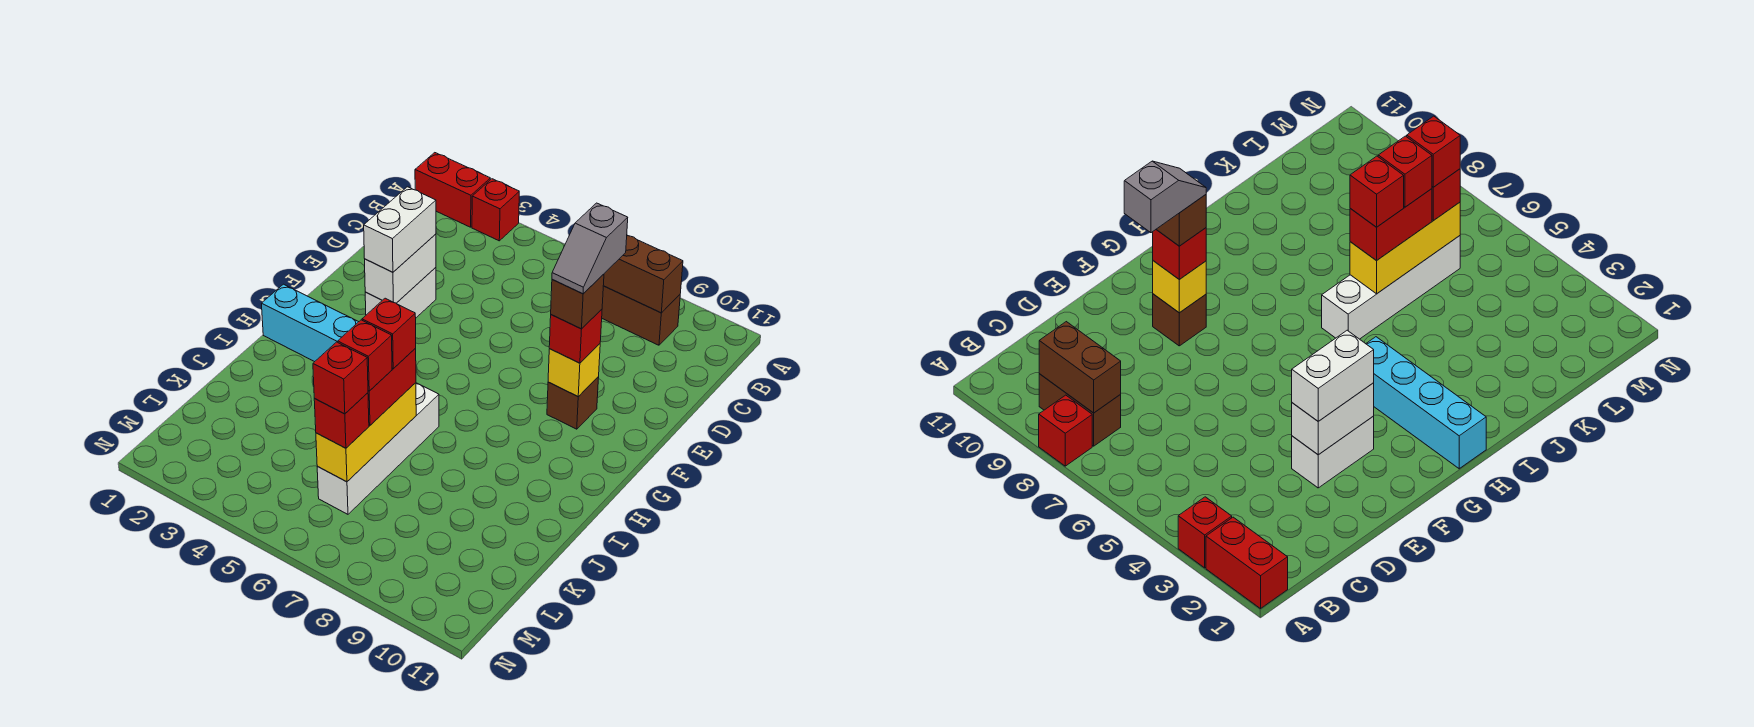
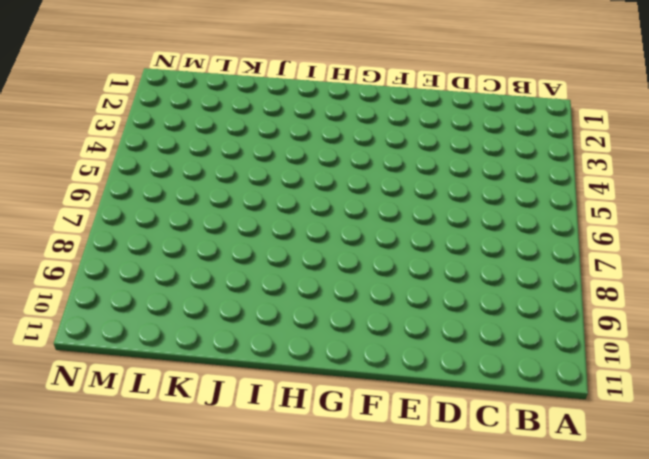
none -> red 1x2 brick [415,153,490,227]
none -> red 1x1 brick [472,179,519,241]
none -> red 1x1 brick [1039,395,1092,466]

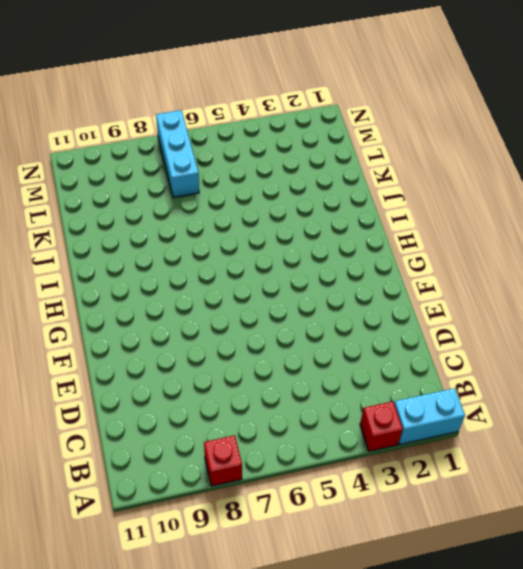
cyan 1x2 brick [394,388,465,445] -> red 1x2 brick [415,153,490,227]
cyan 1x3 brick [156,110,199,197] -> none
none -> brown 1x2 brick [602,286,680,345]
none -> white 1x2 brick [365,267,436,318]
none -> brown 1x1 brick [547,377,599,429]

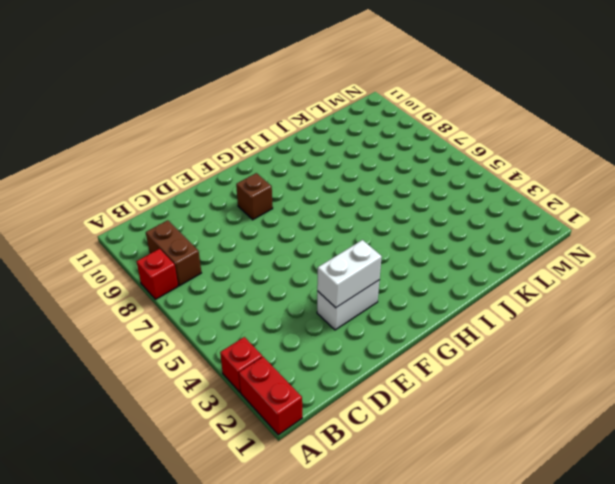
none -> cyan 1x4 brick [262,284,358,362]
none -> white 1x4 brick [317,383,439,514]
none -> brown 1x2 brick [603,235,683,313]

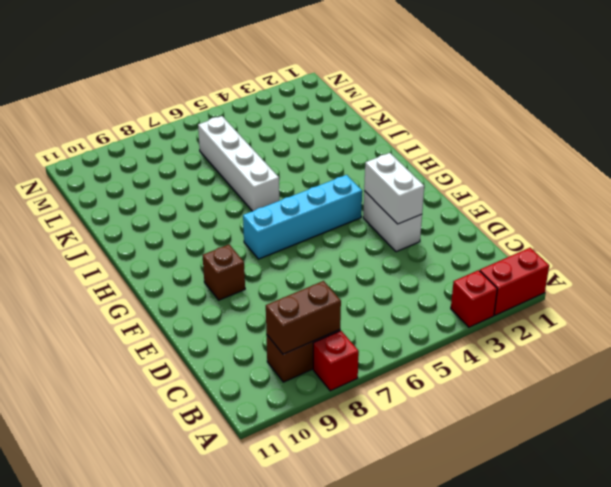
cyan 1x4 brick [243,175,362,259] -> cyan 1x4 brick moved to [262,284,358,362]
none -> yellow 1x1 brick [548,344,600,397]
none -> yellow 1x3 brick [316,383,416,482]
none -> white 1x2 brick [364,187,436,272]

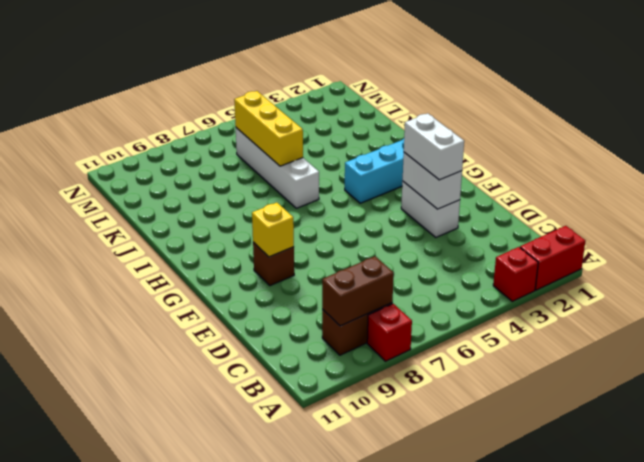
none -> red 1x1 brick [549,309,602,363]
none -> red 1x2 brick [368,348,416,425]
none -> red 1x1 brick [314,393,369,448]

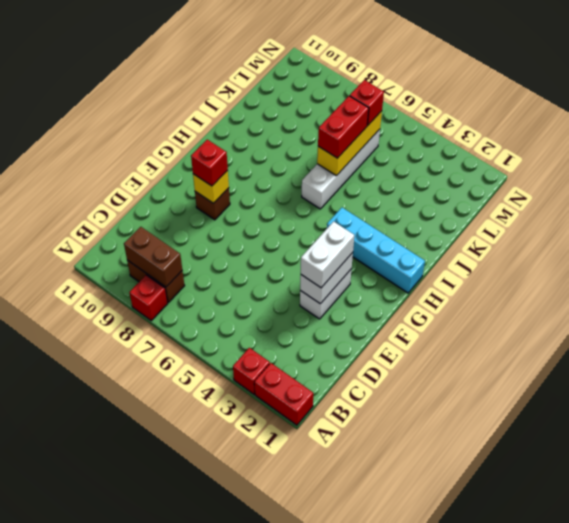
none -> brown 1x1 brick [551,274,604,329]
none -> red 1x1 brick [362,298,416,369]
none -> red 1x1 brick [338,320,392,391]

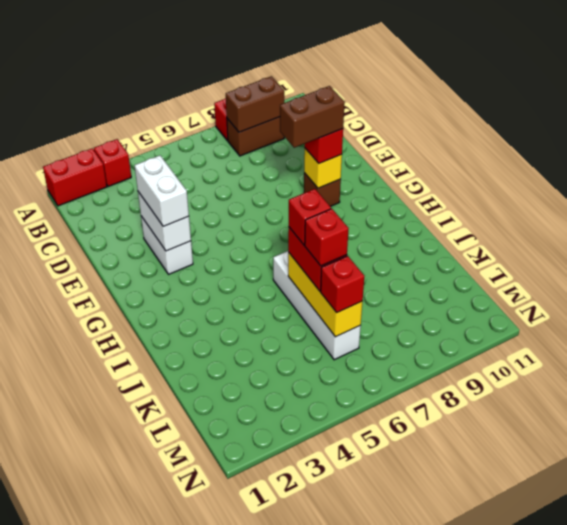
brown 1x2 brick [280,86,345,148] -> brown 1x1 brick [551,274,604,329]
none -> cyan 1x4 brick [262,284,358,362]
none -> red 1x1 brick [313,342,368,414]
none -> grey 1x2 slope [552,203,628,294]

